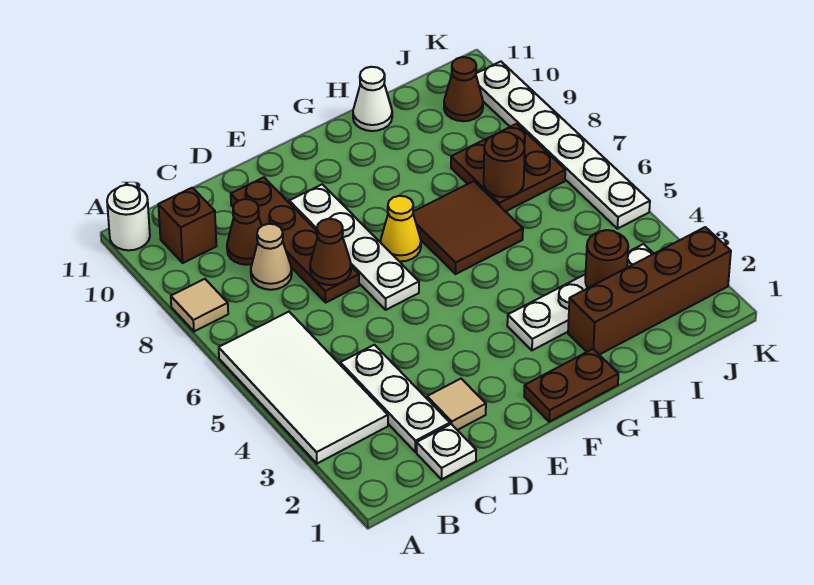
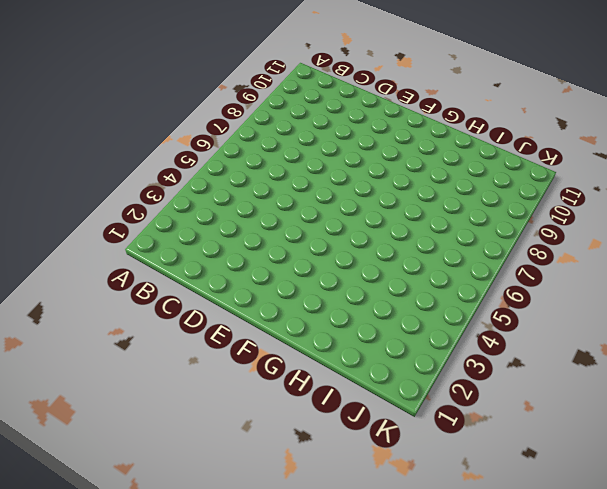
none -> white 2x4 tile [219,312,388,464]
none -> tan 1x1 tile [171,279,228,331]
none -> white 1x1 round brick [107,185,150,250]

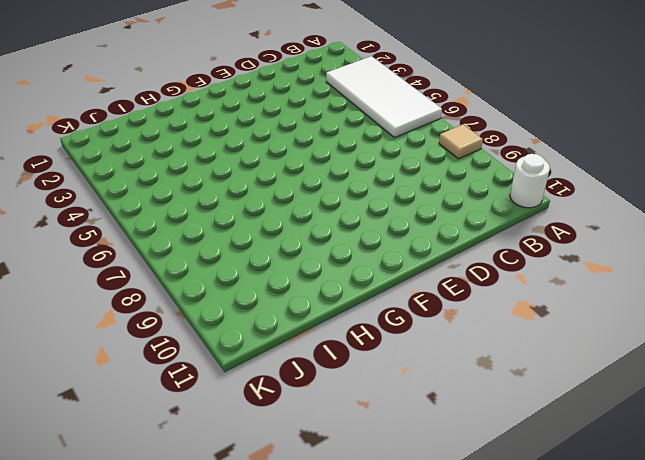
none -> brown 1x1 brick [158,188,216,263]
none -> white 1x1 plate [417,424,476,479]
none -> white 1x3 plate [340,345,450,452]

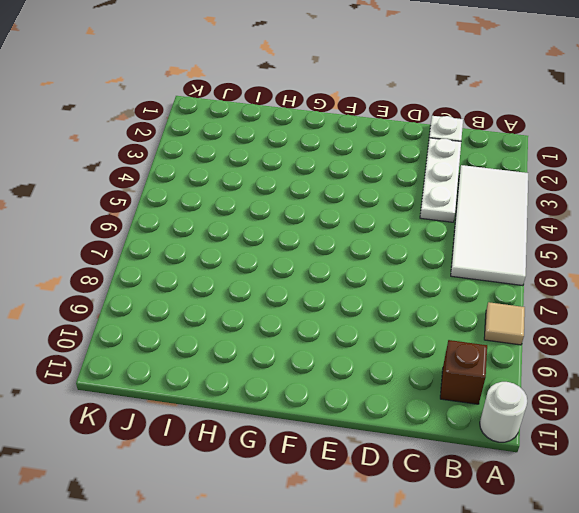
none -> tan 1x1 cone [251,224,292,290]
none -> brown 1x1 cone [227,199,262,265]
none -> tan 1x1 tile [427,379,486,430]

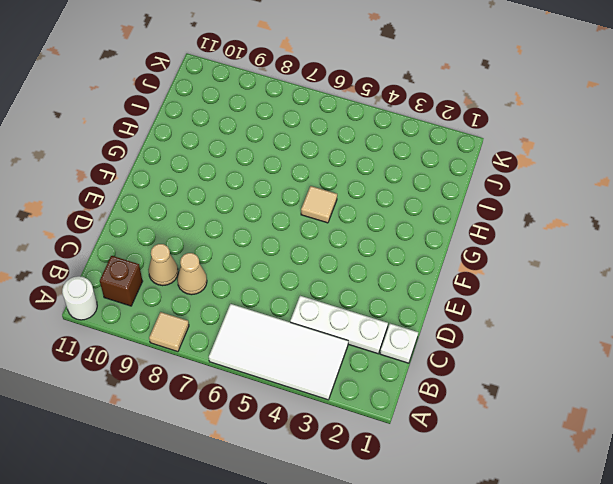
tan 1x1 cone [148,244,178,286] -> brown 1x1 cone [227,199,262,265]
tan 1x1 tile [301,186,337,223] -> tan 1x1 tile moved to [427,379,486,430]
none -> brown 1x4 plate [231,177,359,302]
none -> white 1x4 plate [289,184,419,310]
none -> brown 1x2 plate [524,349,618,422]

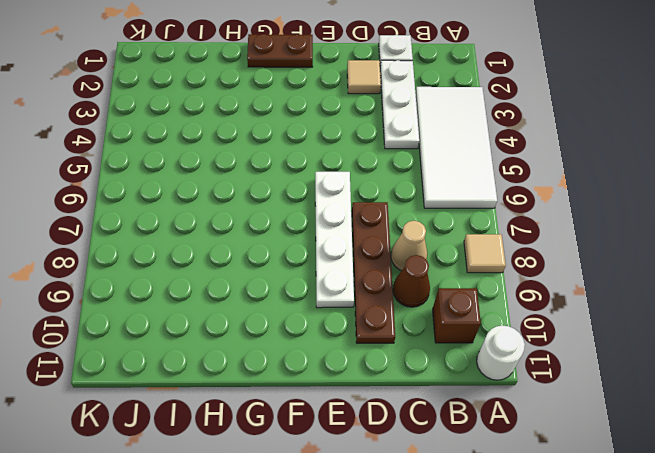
none -> yellow 1x1 cone [380,196,421,261]
none -> white 1x4 plate [507,244,654,350]
none -> brown 2x2 tile [413,181,523,274]

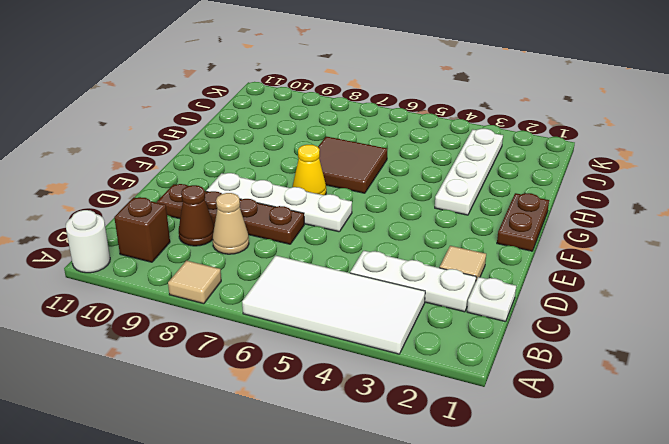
none -> brown 1x4 brick [568,227,731,355]
none -> white 1x1 cone [353,67,392,131]
none -> brown 2x2 plate [451,124,565,212]

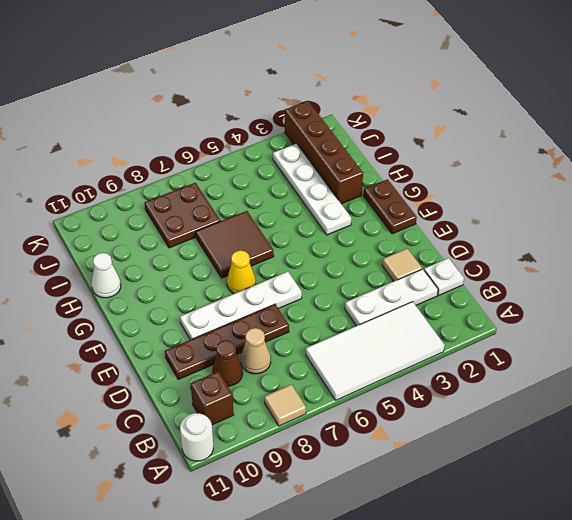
none -> brown 1x1 cone [444,57,483,121]
none -> white 1x6 plate [476,62,650,229]
none -> brown 1x1 cone [310,219,351,285]

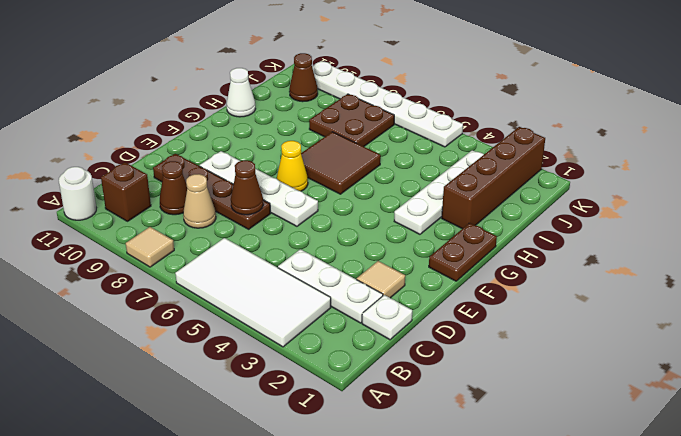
none -> brown 1x1 round brick [585,230,628,288]
none -> brown 1x1 round brick [484,132,525,197]

